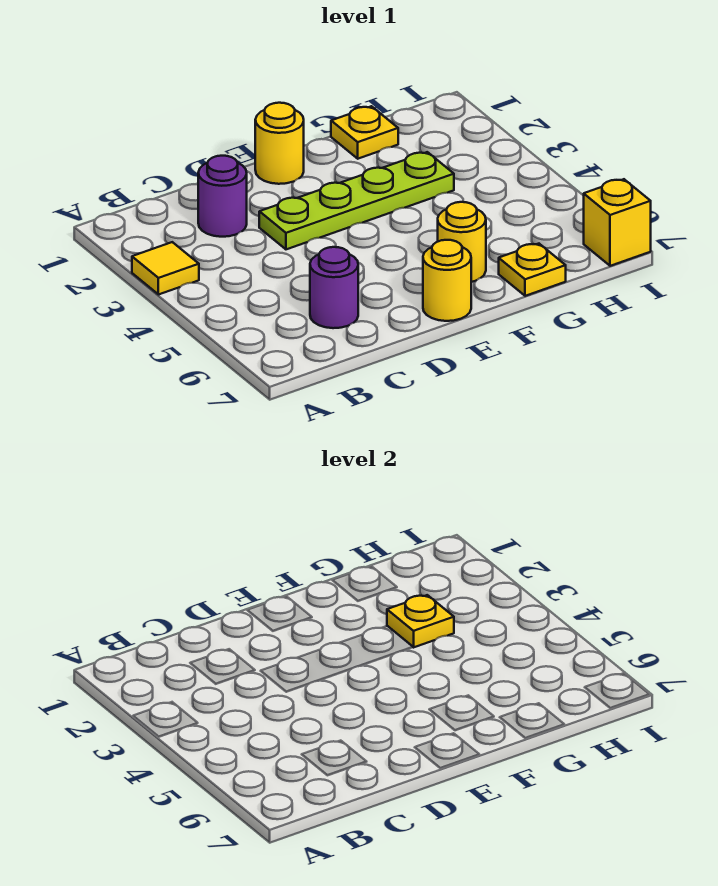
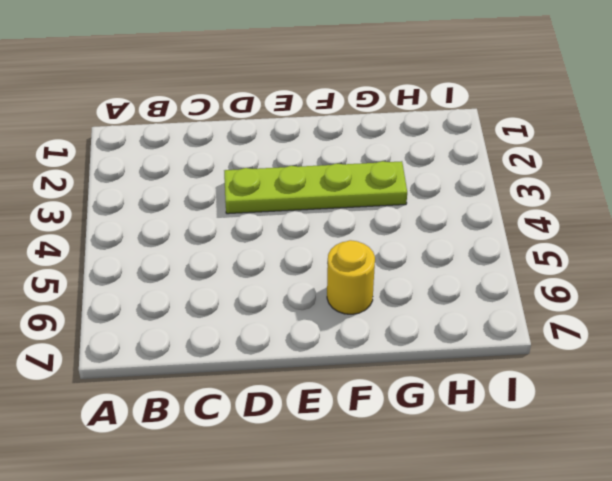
none -> yellow 1x1 tile [132,242,199,295]
none -> purple 1x1 round brick [198,156,247,237]

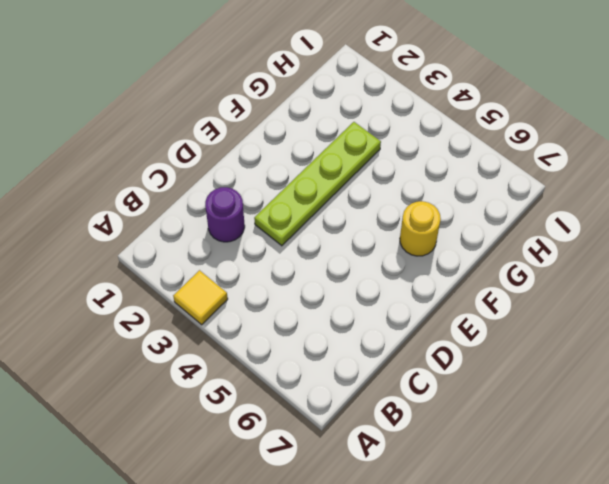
none -> purple 1x1 round brick [310,247,358,328]
none -> yellow 1x1 round brick [255,103,304,184]

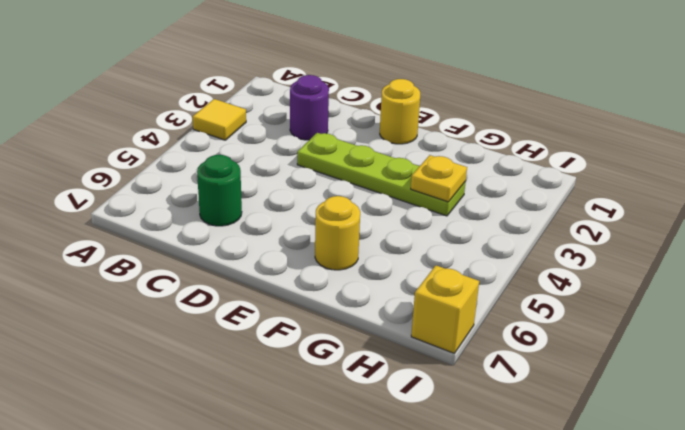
green 1x1 round brick [197,155,242,226] -> purple 1x1 round brick [310,247,358,328]
none -> yellow 1x1 round brick [423,240,471,321]
none -> yellow 1x1 plate [331,106,398,159]

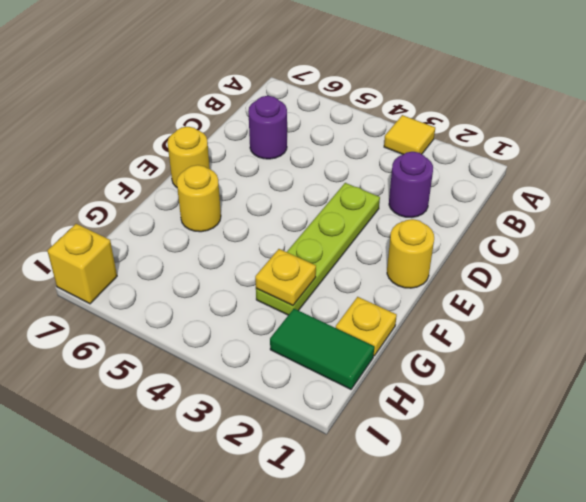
green 1x2 tile [270,309,374,389] -> none
none -> yellow 1x1 plate [499,244,566,296]

